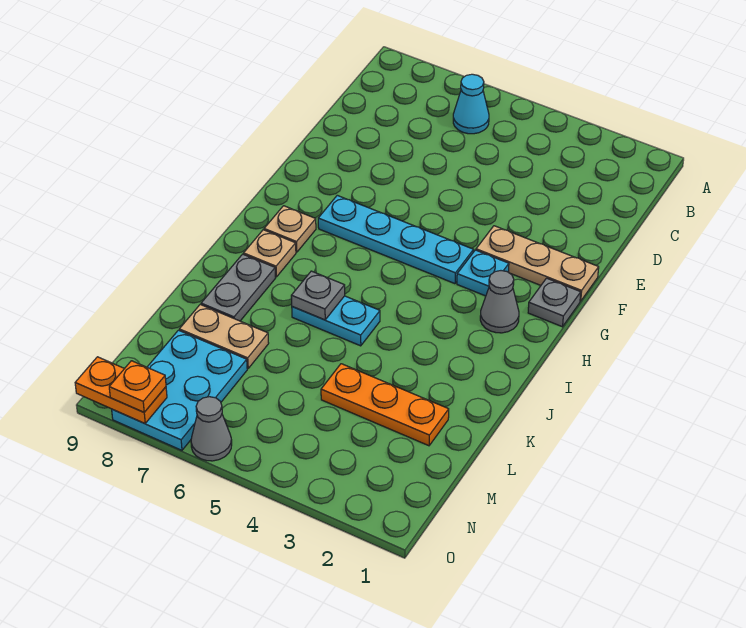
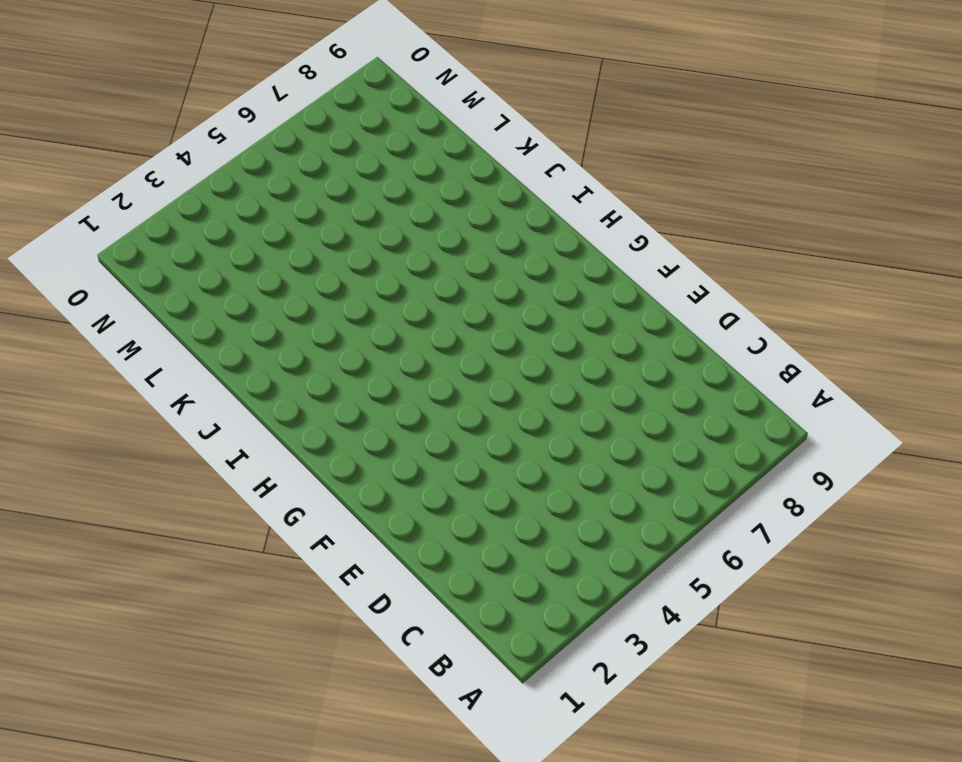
none -> cyan 1x1 cone [453,74,489,134]
none -> tan 1x3 plate [476,226,599,301]
none -> grey 1x1 plate [528,278,581,327]

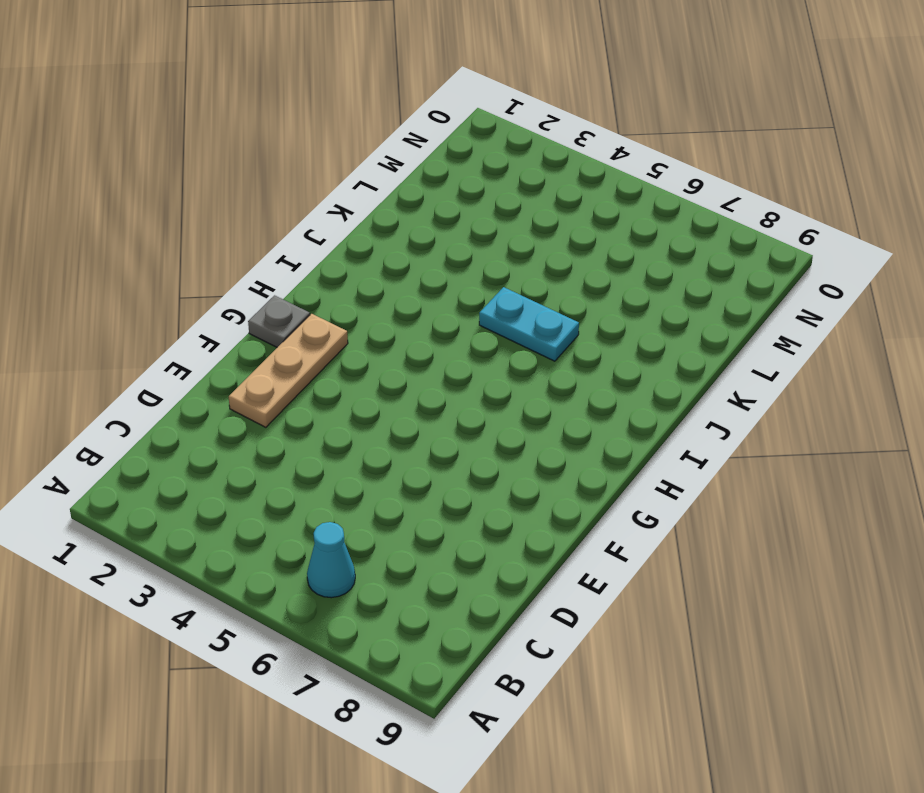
tan 1x3 plate [229,314,348,427] -> tan 1x3 plate turned to [476,226,599,301]
none -> cyan 1x1 plate [457,250,509,296]
none -> cyan 1x4 plate [318,195,473,284]
none -> grey 1x1 cone [480,271,519,333]

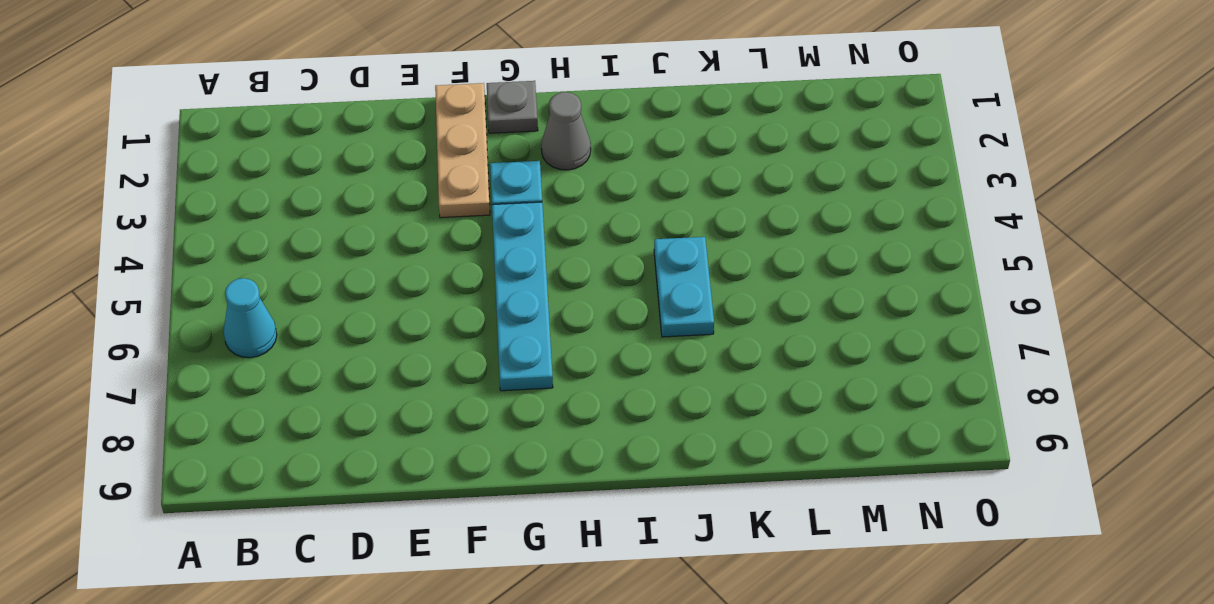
none -> tan 1x1 plate [264,206,316,252]
none -> tan 1x1 plate [244,230,296,277]
none -> grey 1x2 plate [201,254,276,321]

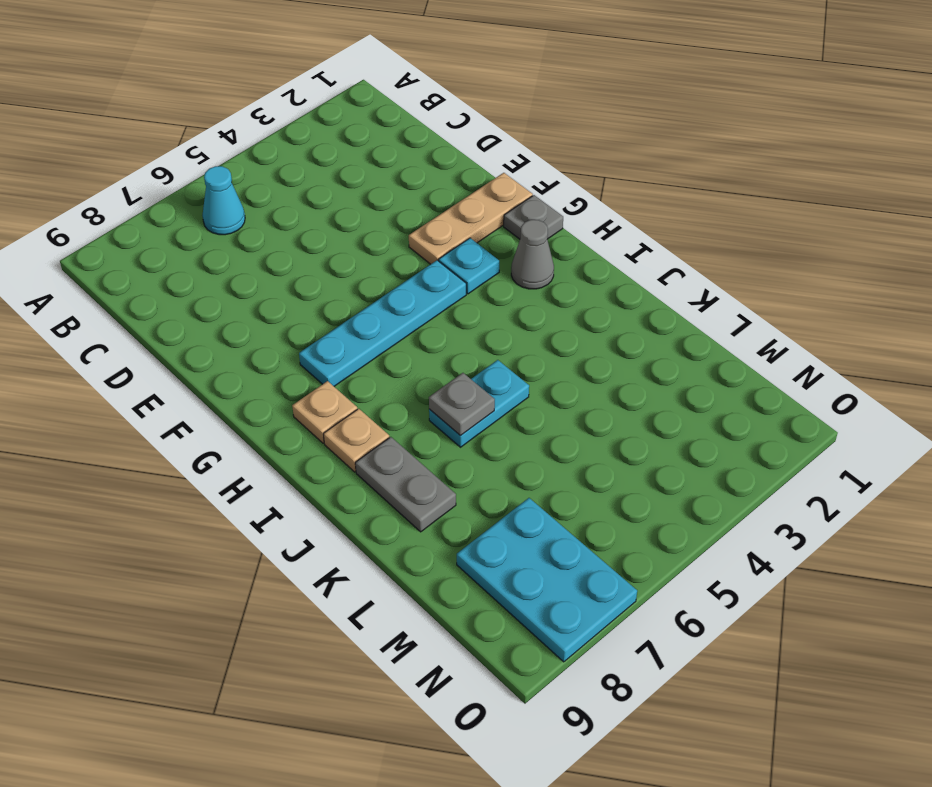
none -> orange 1x3 plate [321,364,449,446]
none -> tan 1x2 plate [179,305,269,369]
none -> grey 1x1 cone [191,397,232,461]

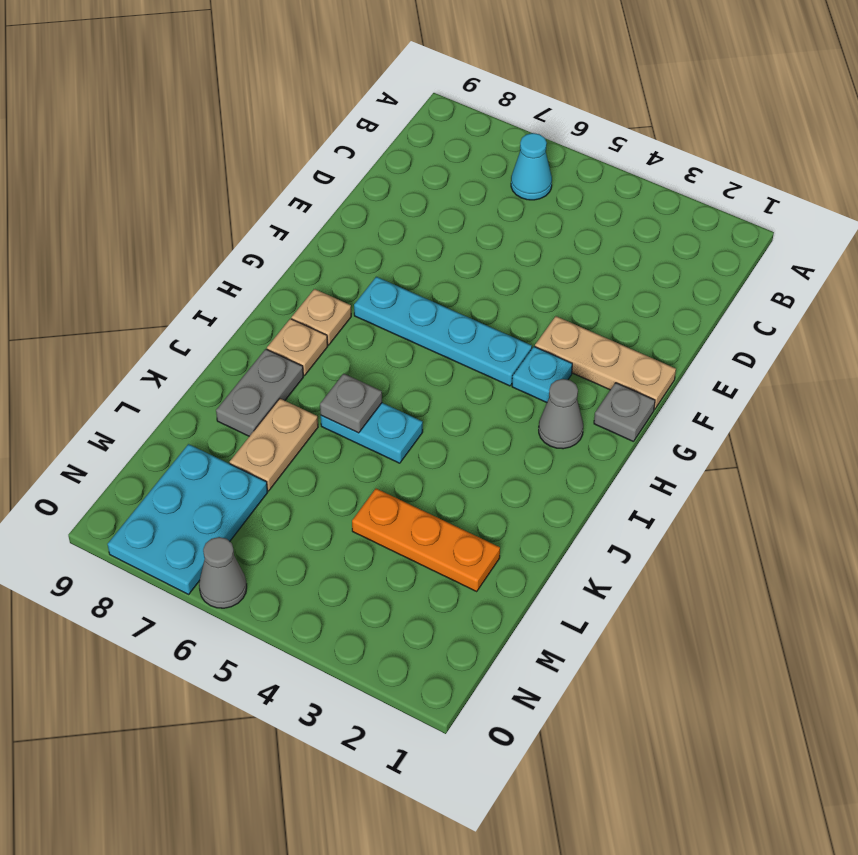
tan 1x2 plate [230,399,318,491] -> tan 1x2 plate turned to [179,305,269,369]
none -> orange 1x2 plate [75,357,167,424]
none -> orange 1x1 plate [109,361,166,412]

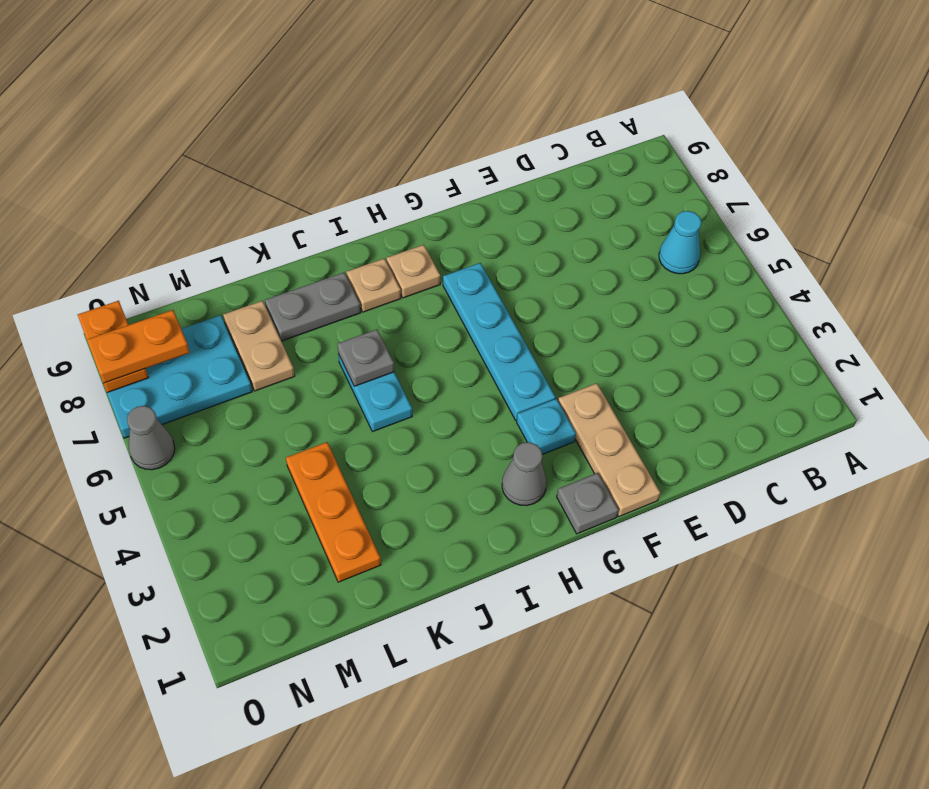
orange 1x2 plate [87,310,190,383] -> orange 1x1 plate [109,361,166,412]

